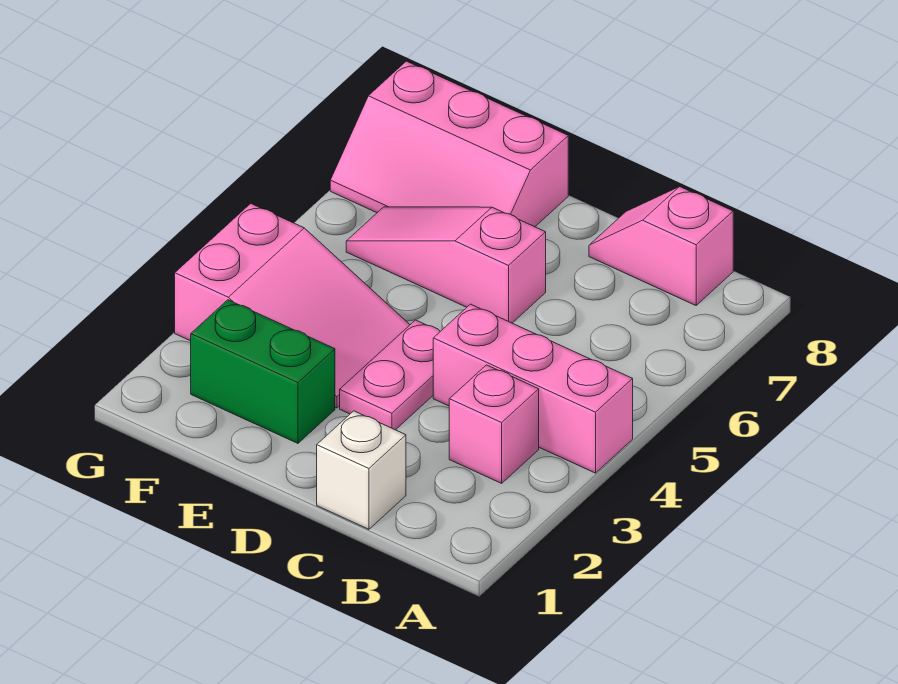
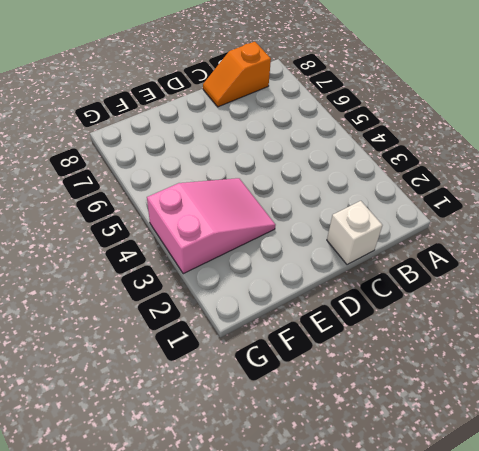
orange 1x2 slope [203,42,271,107] -> pink 1x2 slope [589,187,733,305]
none -> pink 1x3 brick [433,304,633,473]
none -> pink 1x1 brick [449,365,539,483]

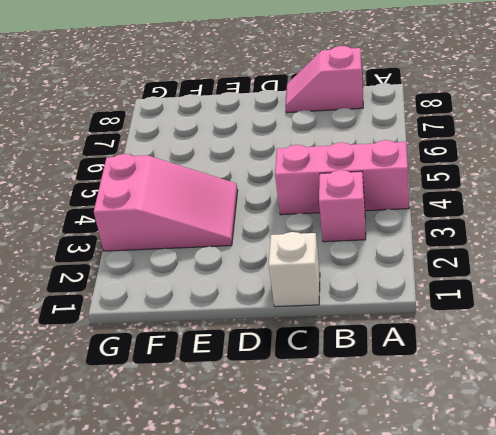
none -> pink 1x2 plate [340,320,440,430]
none -> pink 1x3 slope [346,207,546,323]

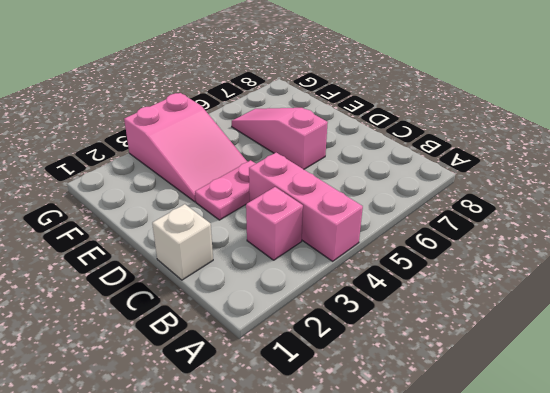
none -> pink 1x2 slope [589,187,733,305]
none -> green 1x2 brick [191,300,335,443]

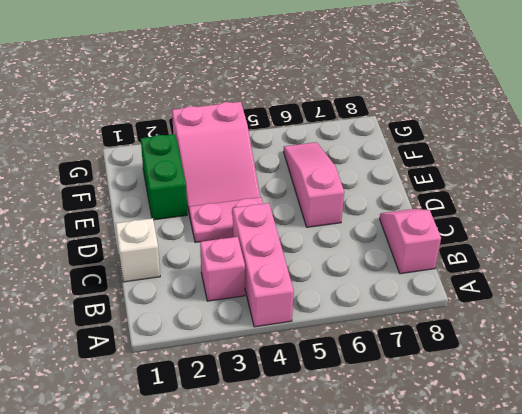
none -> pink 2x3 slope [330,61,568,227]

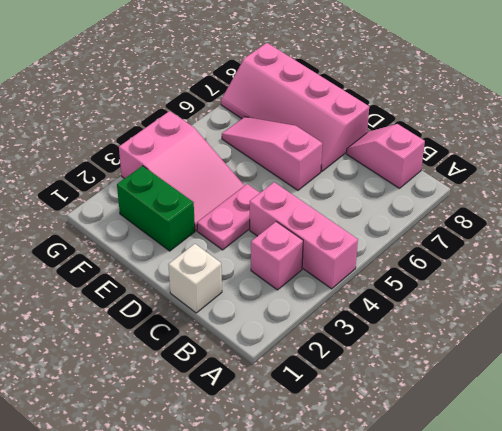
pink 2x4 slope [221,43,369,172] -> pink 2x3 slope [330,61,568,227]

